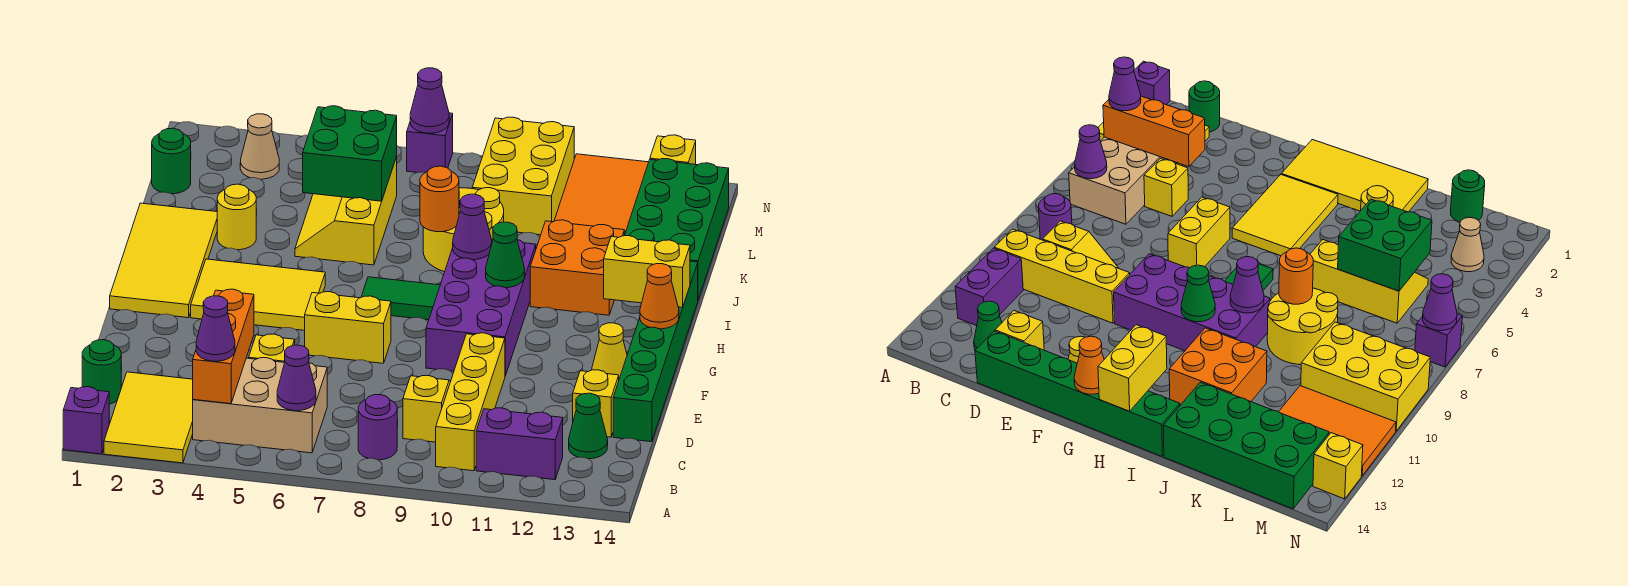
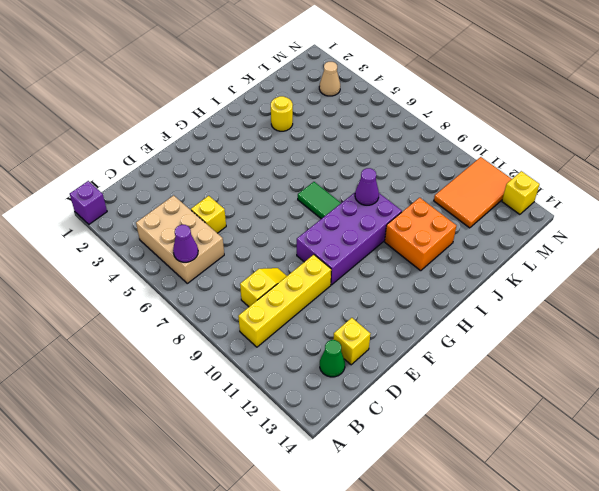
none -> yellow 2x3 tile [104,372,193,463]
none -> purple 1x1 round brick [358,395,397,460]
none -> purple 1x2 brick [476,408,563,480]
none -> green 1x1 round brick [82,340,121,404]

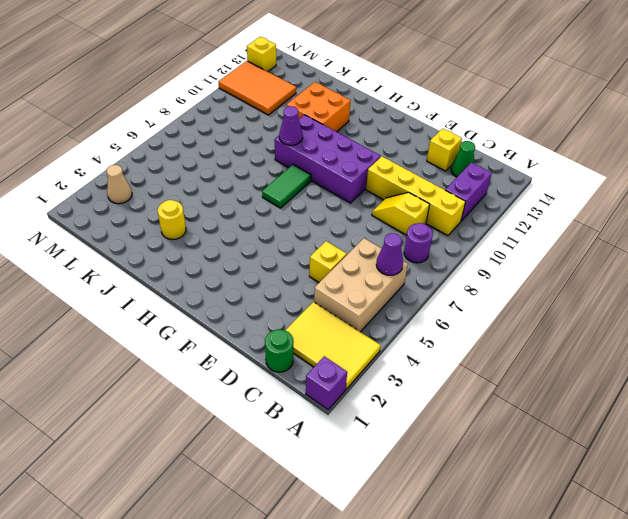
none -> green 1x6 brick [613,261,698,442]
none -> yellow 1x2 brick [305,292,391,363]
none -> yellow 1x1 cone [592,323,627,379]
none -> yellow 2x4 tile [110,203,217,318]

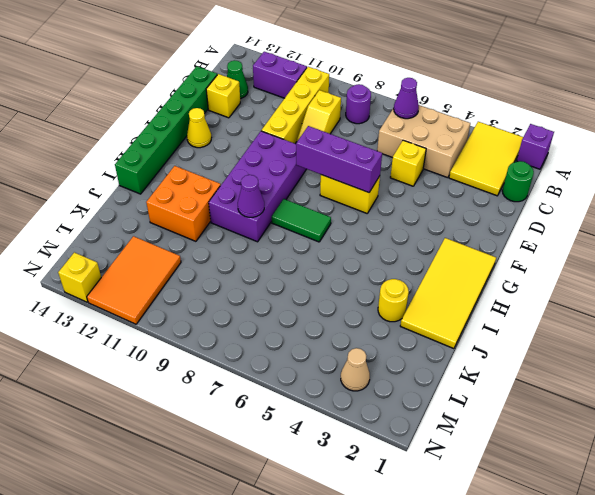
purple 1x3 brick [296,126,382,193] -> none
none -> yellow 2x3 tile [191,259,325,330]
none -> yellow 2x3 slope [295,157,397,265]
none -> yellow 2x2 round brick [423,188,504,272]
none -> green 2x4 brick [625,159,729,300]

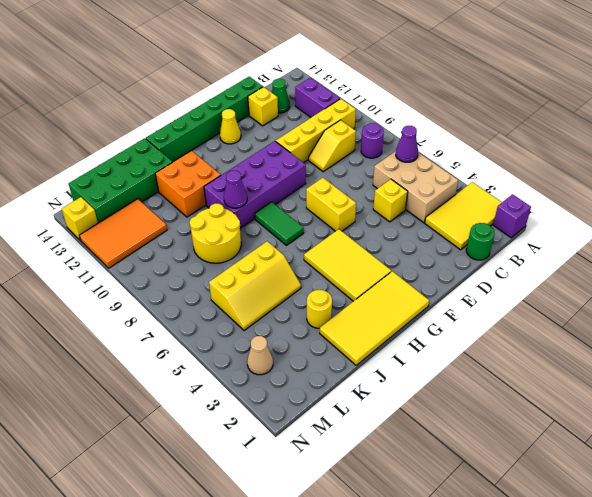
none -> green 1x1 round brick [152,128,191,194]
none -> yellow 2x3 brick [472,117,574,235]
none -> purple 1x1 brick [407,113,453,173]
none -> orange 1x3 brick [193,289,254,404]

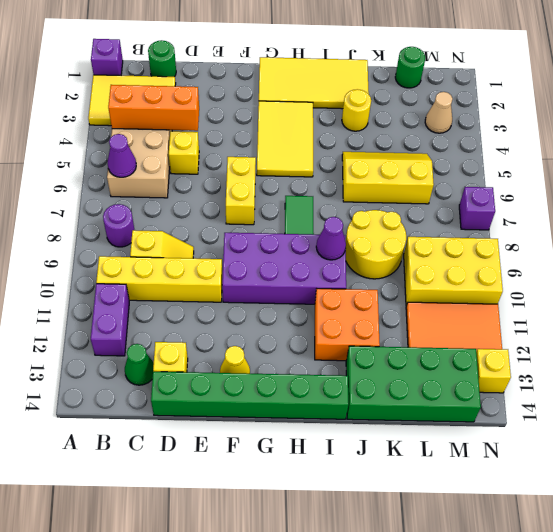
none -> orange 1x1 cone [640,264,679,329]
none -> green 1x1 cone [486,222,525,288]
none -> yellow 1x2 brick [604,235,690,307]
none -> orange 1x1 round brick [420,166,459,232]

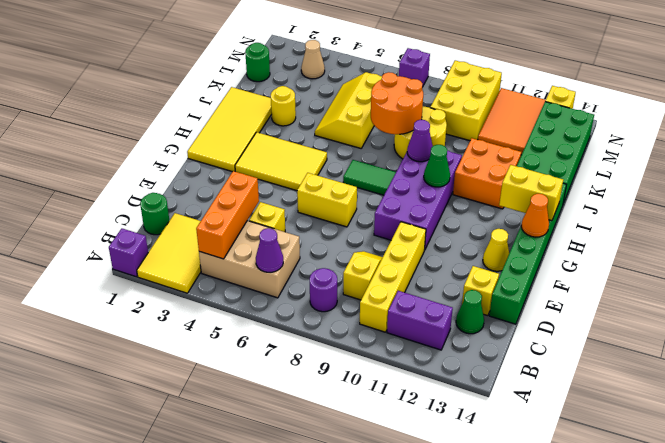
orange 2x2 round brick [371,72,423,134] -> orange 1x1 round brick [420,166,459,232]
none -> green 2x2 brick [303,106,397,201]
none -> purple 1x1 cone [410,68,449,133]
none -> purple 1x1 cone [196,296,235,361]

